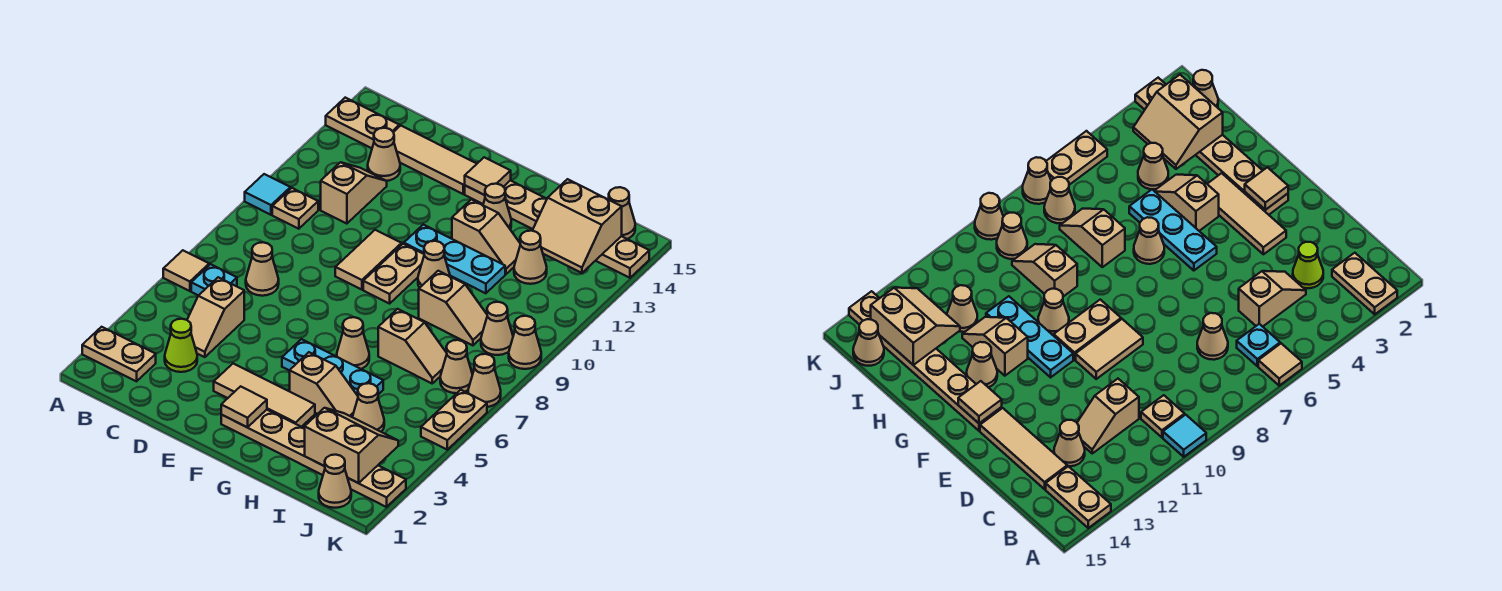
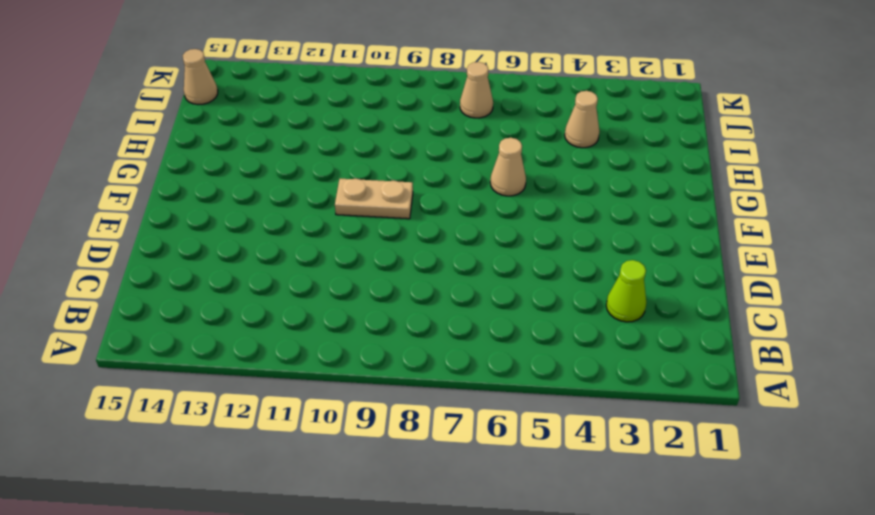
none -> tan 1x2 plate [82,327,156,381]
none -> tan 1x1 tile [163,250,209,291]
none -> cyan 1x1 tile [245,174,290,215]
none -> tan 1x2 plate [326,98,399,148]

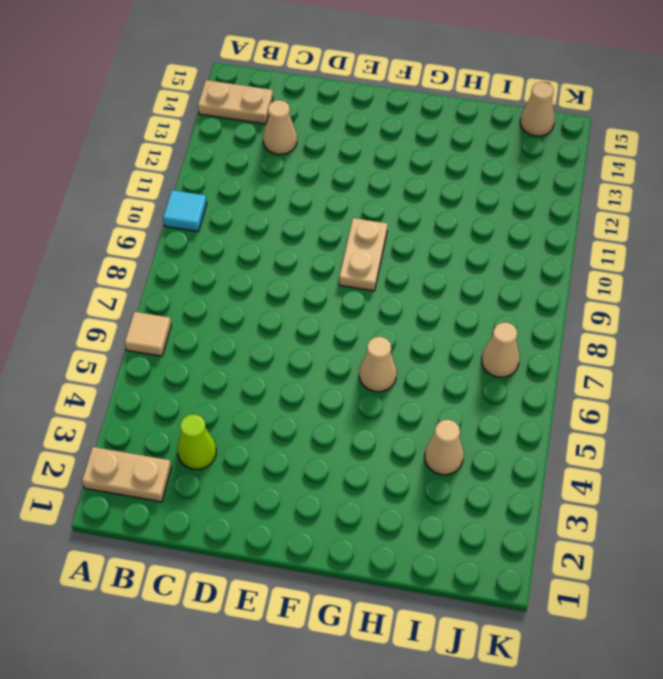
none -> cyan 1x1 plate [191,264,237,296]
none -> tan 1x1 plate [272,188,318,229]
none -> tan 1x2 slope [187,277,244,357]
none -> tan 1x1 cone [246,242,279,296]

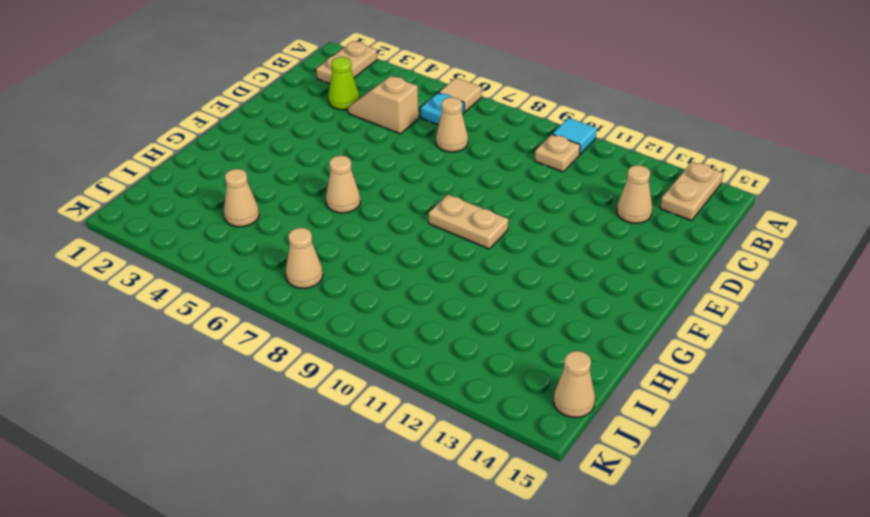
none -> tan 1x2 slope [321,162,387,224]
none -> tan 1x3 tile [394,126,477,194]
none -> tan 1x3 tile [214,364,315,427]
none -> tan 1x2 tile [335,230,402,290]

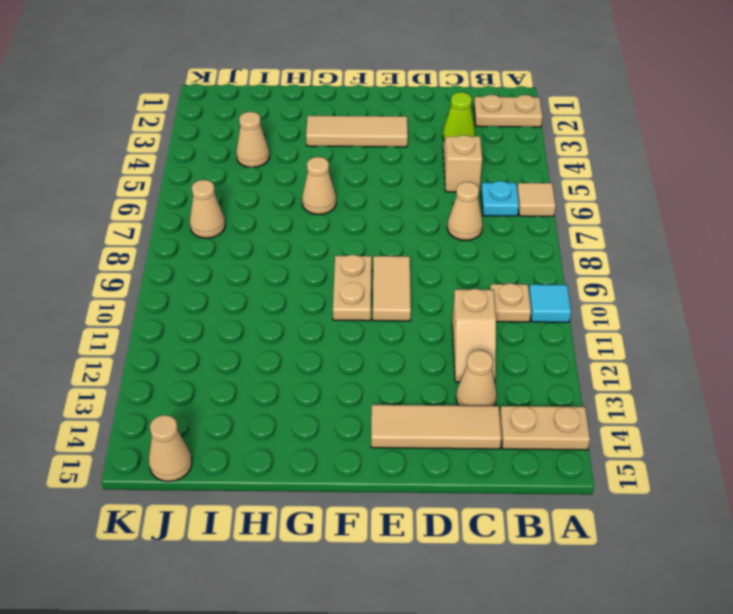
none -> tan 1x6 plate [221,410,406,507]
none -> cyan 1x3 plate [282,339,383,396]
none -> cyan 1x3 plate [404,225,505,293]
none -> tan 1x6 plate [465,180,649,278]

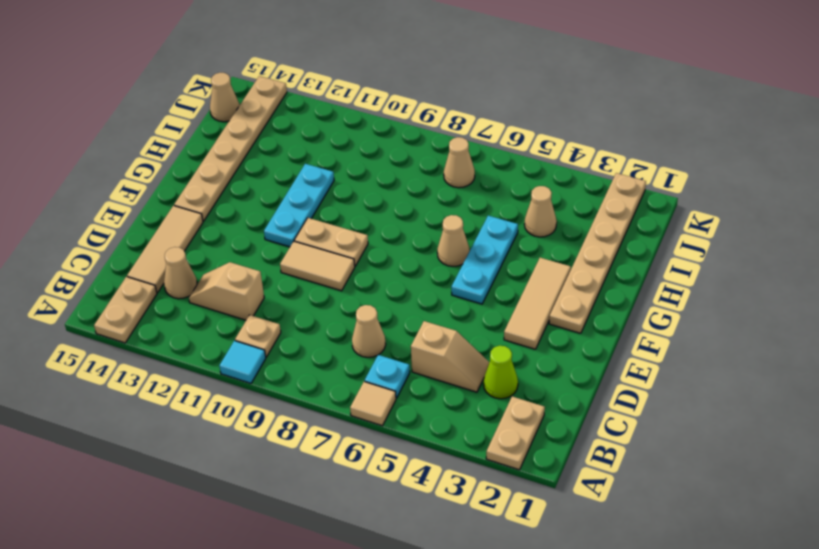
none -> tan 1x2 slope [290,352,358,417]
none -> tan 1x1 cone [418,241,450,288]
none -> tan 1x2 slope [452,199,521,274]
none -> tan 1x1 cone [483,184,511,229]

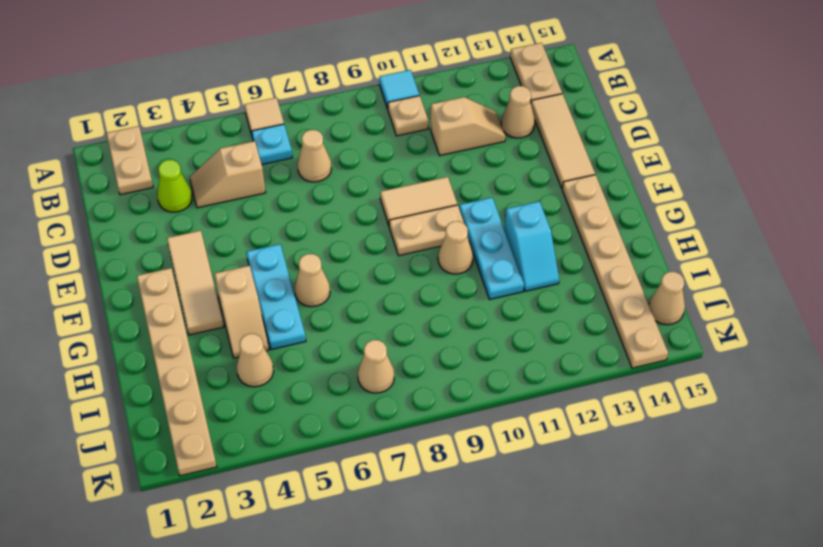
cyan 1x2 slope [504,201,559,291] -> tan 1x2 slope [452,199,521,274]
none -> tan 1x1 cone [483,184,511,229]
none -> tan 1x2 slope [378,309,447,383]
none -> tan 1x2 slope [419,271,487,345]
none -> tan 1x1 cone [514,231,547,284]

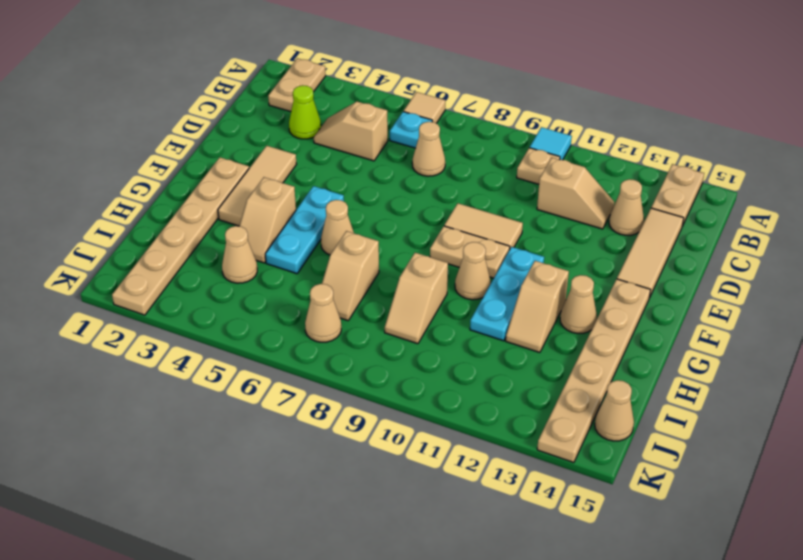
none -> tan 1x1 cone [514,231,547,284]
none -> tan 1x1 cone [319,455,351,508]
none -> tan 1x1 cone [481,302,513,355]
none -> tan 1x2 plate [421,390,487,450]

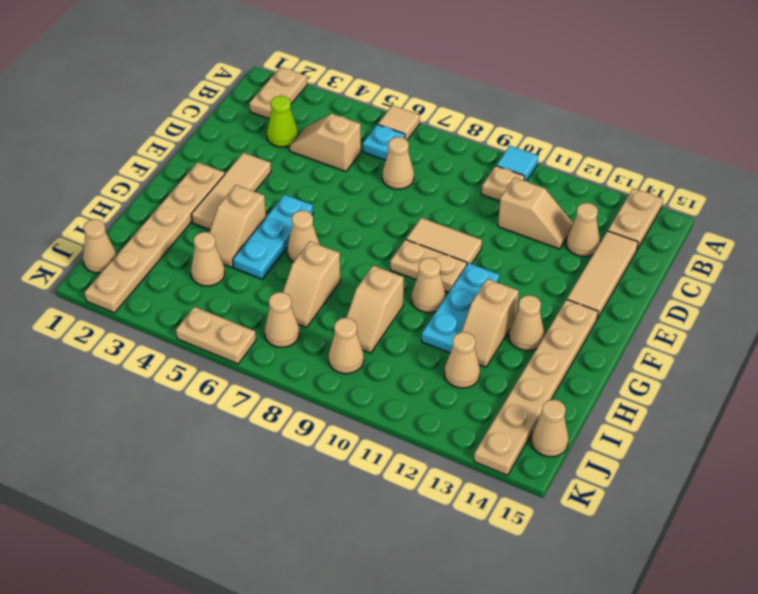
none -> tan 1x1 cone [468,354,501,407]
none -> tan 1x1 cone [509,316,541,369]
none -> tan 1x1 tile [221,386,267,427]
none -> tan 1x1 tile [465,157,511,195]

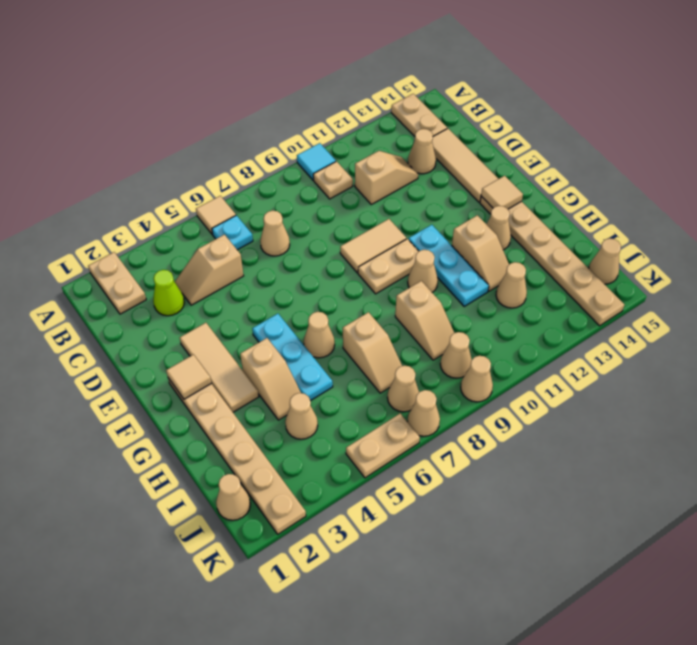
none -> tan 2x2 slope [304,408,398,483]
none -> tan 2x2 slope [532,179,622,273]

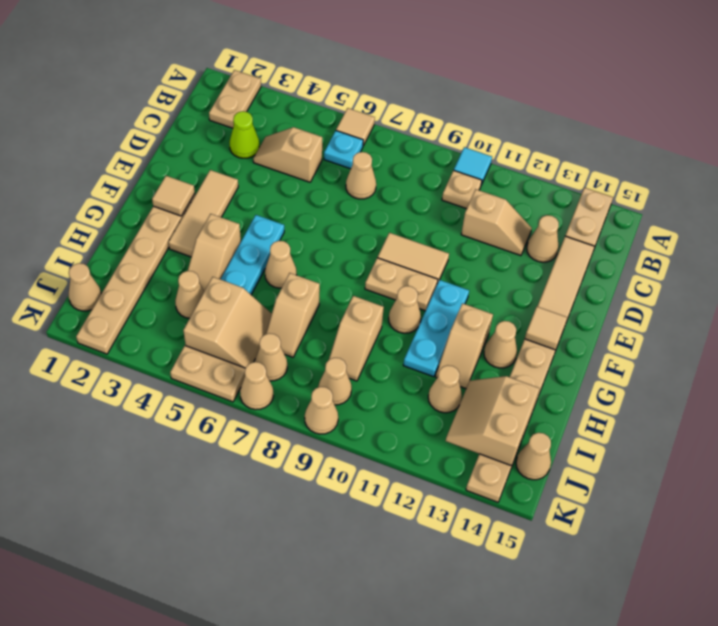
tan 2x2 slope [183,277,272,368] -> tan 2x2 slope moved to [304,408,398,483]

